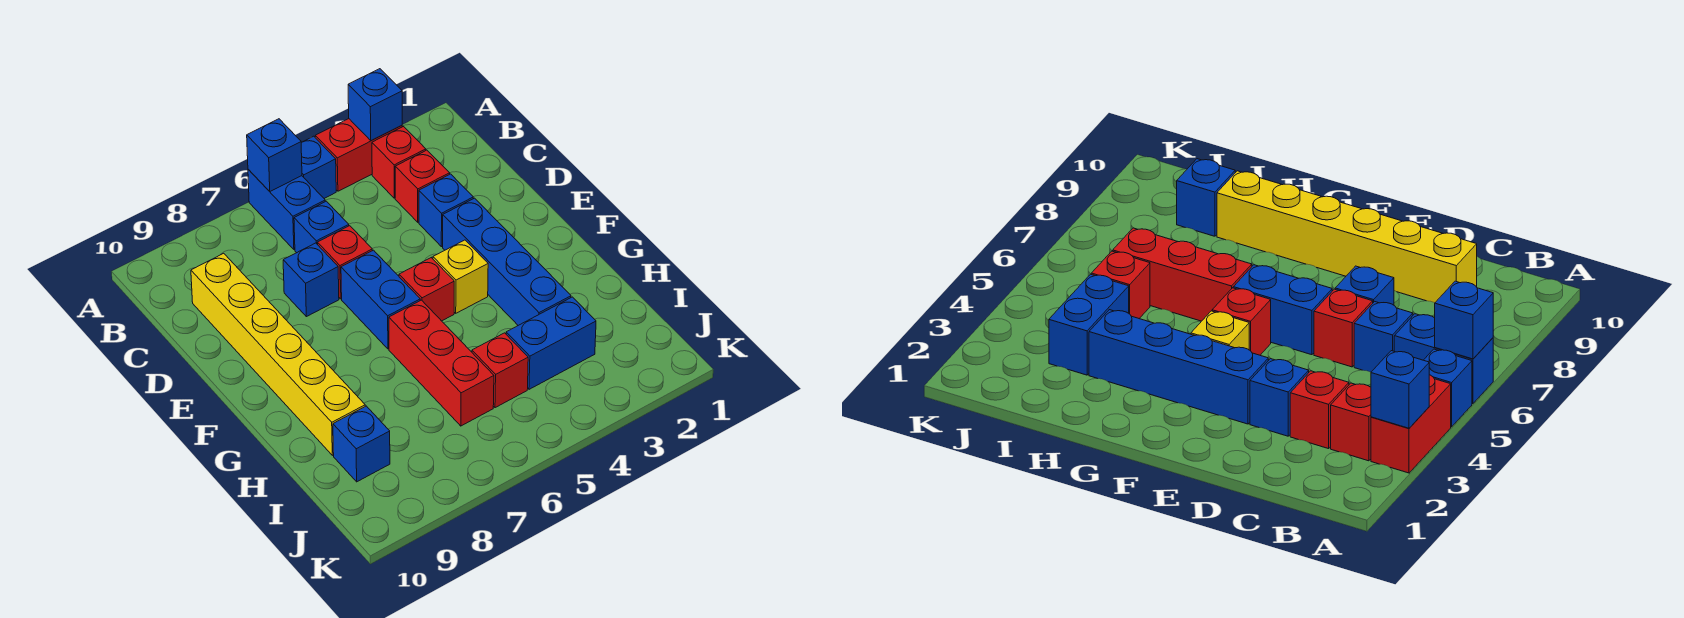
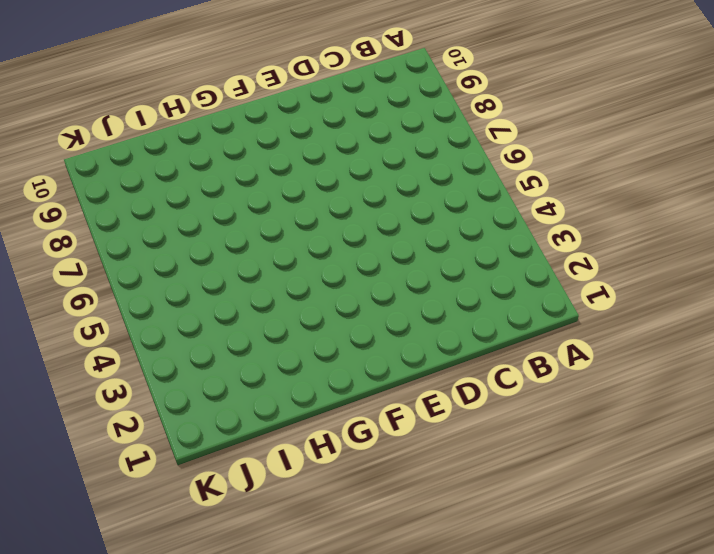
none -> red 1x2 brick [315,119,402,191]
none -> blue 1x1 brick [301,136,336,198]
none -> blue 1x2 brick [248,169,325,250]

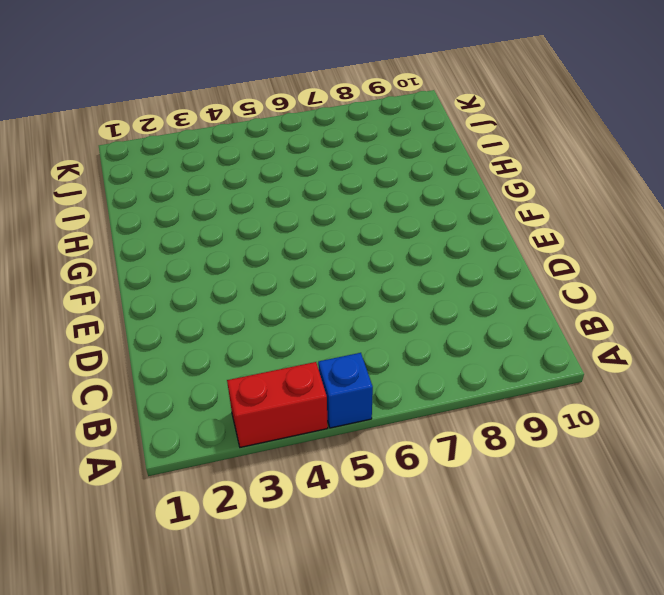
none -> blue 1x2 brick [248,169,325,250]
none -> red 1x1 brick [372,127,426,198]
none -> red 1x1 brick [395,150,450,222]

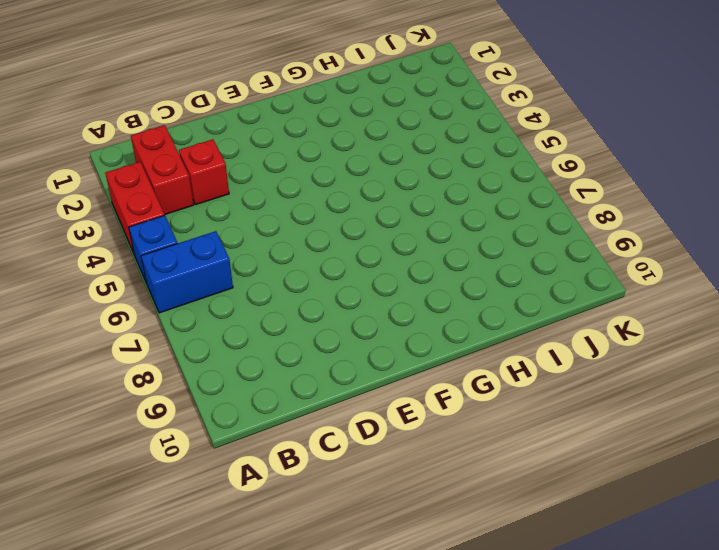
red 1x2 brick [131,125,194,214] -> red 1x1 brick [372,127,426,198]
none -> blue 1x1 brick [294,201,349,253]
none -> yellow 1x6 brick [191,253,365,455]
none -> blue 1x1 brick [419,174,473,247]

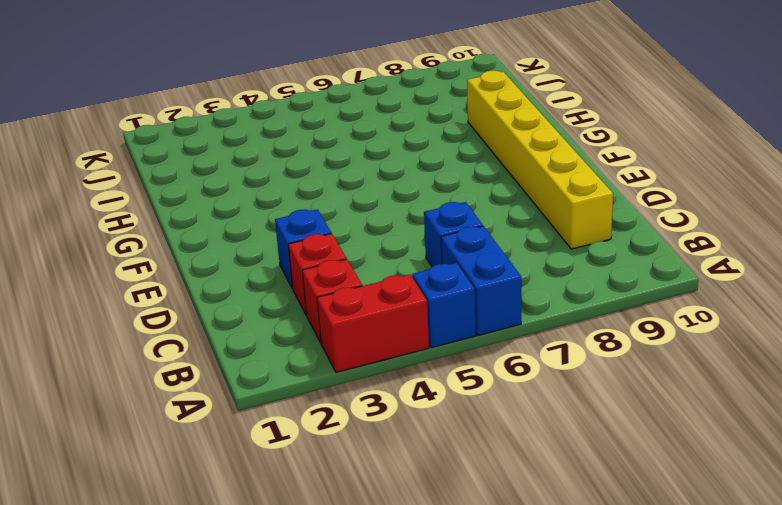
none -> red 1x1 brick [317,226,372,299]
none -> blue 1x1 brick [283,243,339,317]
none -> blue 1x4 brick [443,198,571,325]

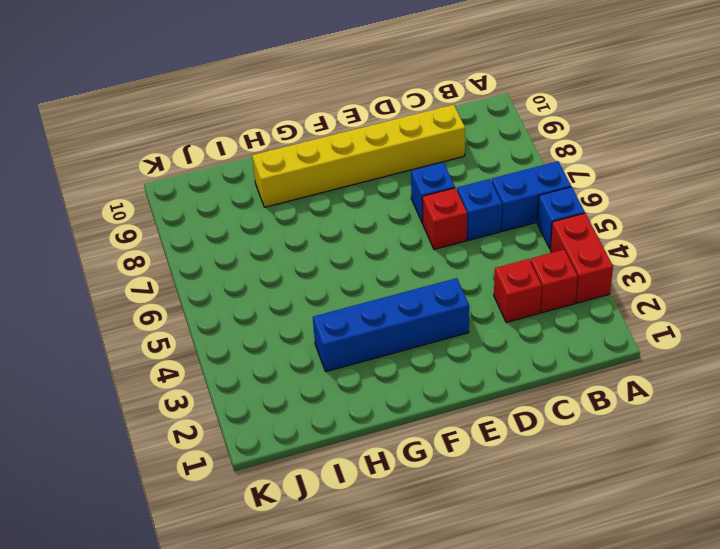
none -> blue 1x1 brick [419,174,473,247]
none -> blue 1x2 brick [341,250,420,349]
none -> yellow 1x1 brick [433,240,488,313]

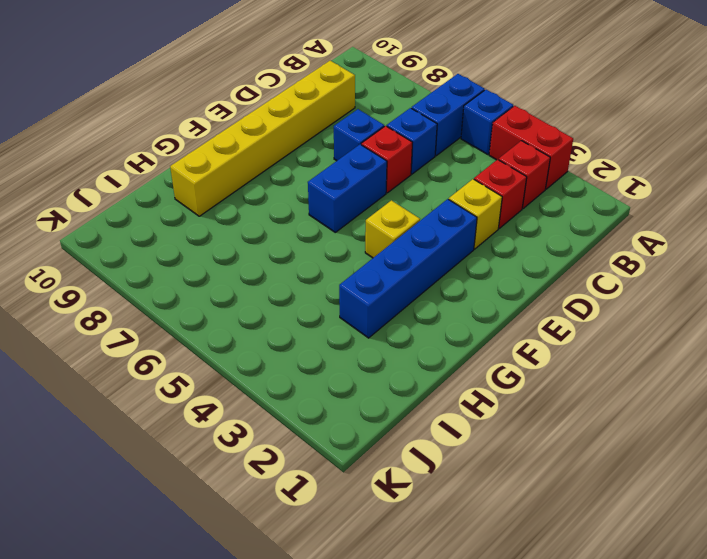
yellow 1x1 brick [449,179,502,249] -> blue 1x1 brick [419,174,473,247]
none -> red 1x1 brick [399,258,454,321]
none -> red 1x3 brick [389,300,494,426]
none -> blue 1x2 brick [506,297,596,389]

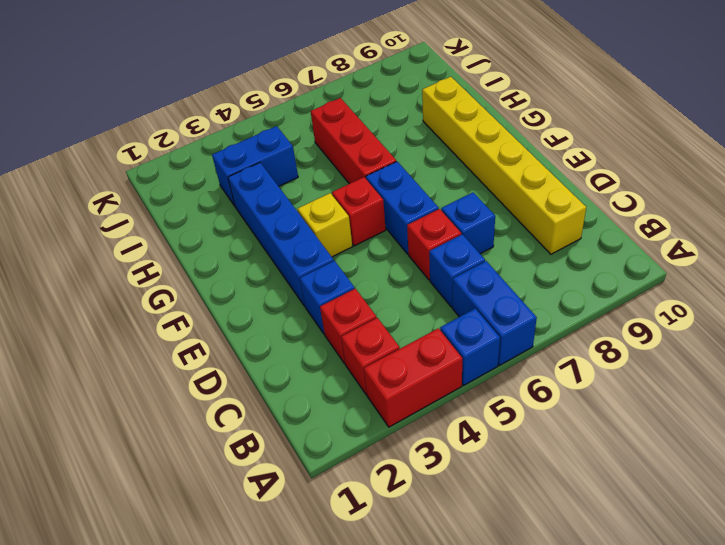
none -> red 1x1 brick [472,333,528,408]
none -> blue 1x1 brick [333,406,390,482]
none -> blue 1x1 brick [348,69,402,141]

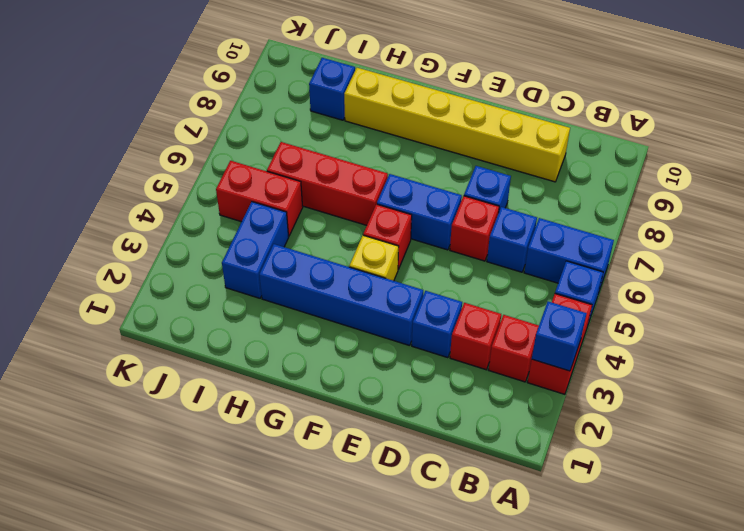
red 1x2 brick [216,161,303,236] -> red 1x1 brick [472,333,528,408]
none -> blue 1x1 brick [247,119,302,191]

